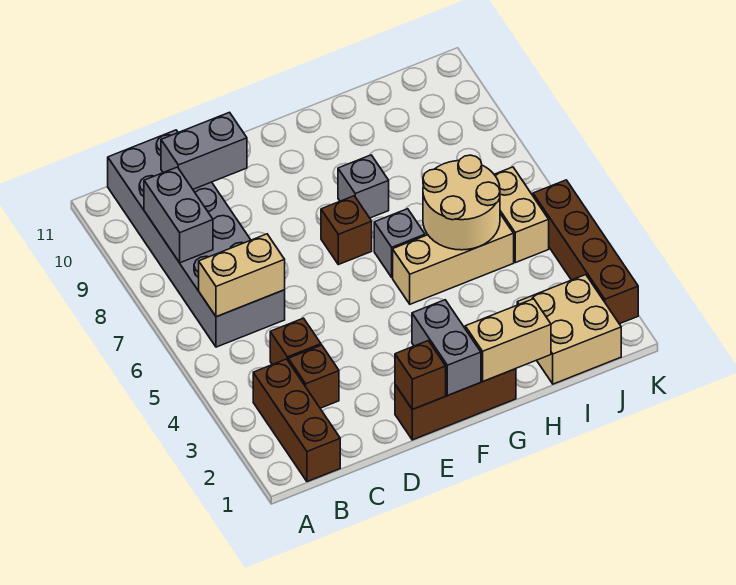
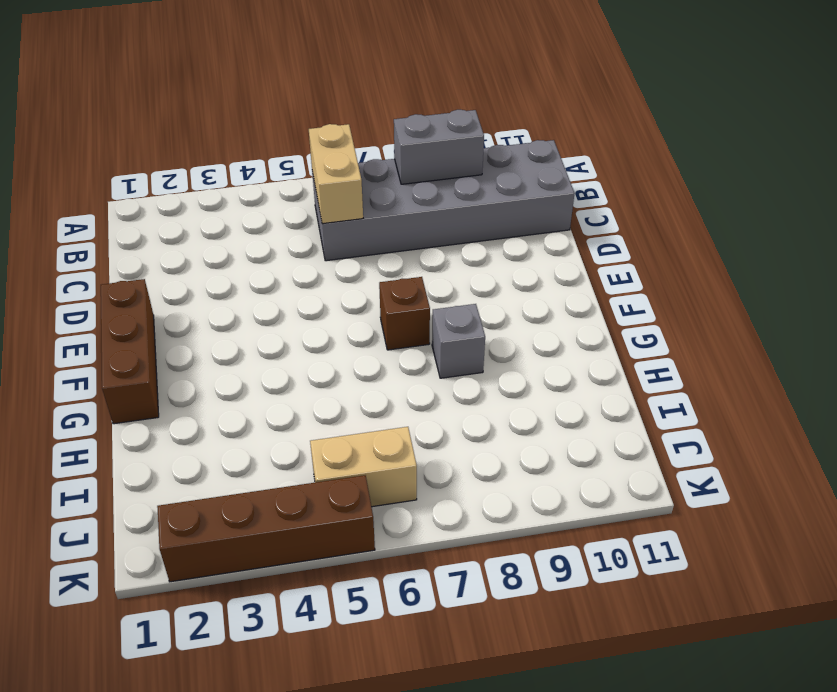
none -> brown 1x3 brick [253,359,340,482]
none -> brown 1x1 brick [288,345,339,408]
none -> brown 1x1 brick [270,318,321,365]

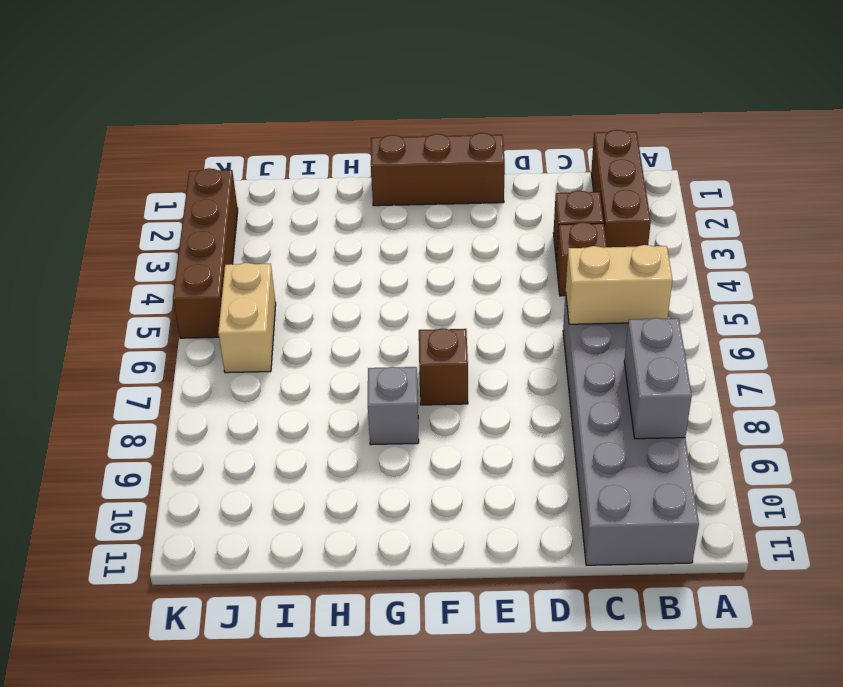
none -> tan 1x3 brick [393,214,514,304]
none -> grey 1x1 brick [374,209,425,277]
none -> tan 2x2 brick [517,275,621,384]

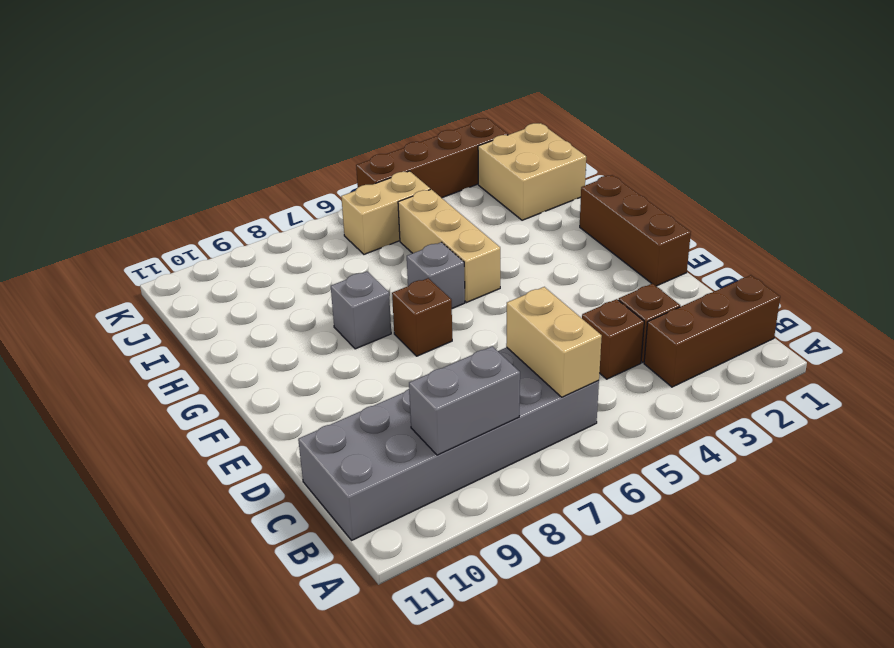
none -> grey 1x2 brick [161,112,247,189]
none -> brown 1x1 brick [395,341,446,409]
none -> grey 1x2 brick [412,300,481,395]

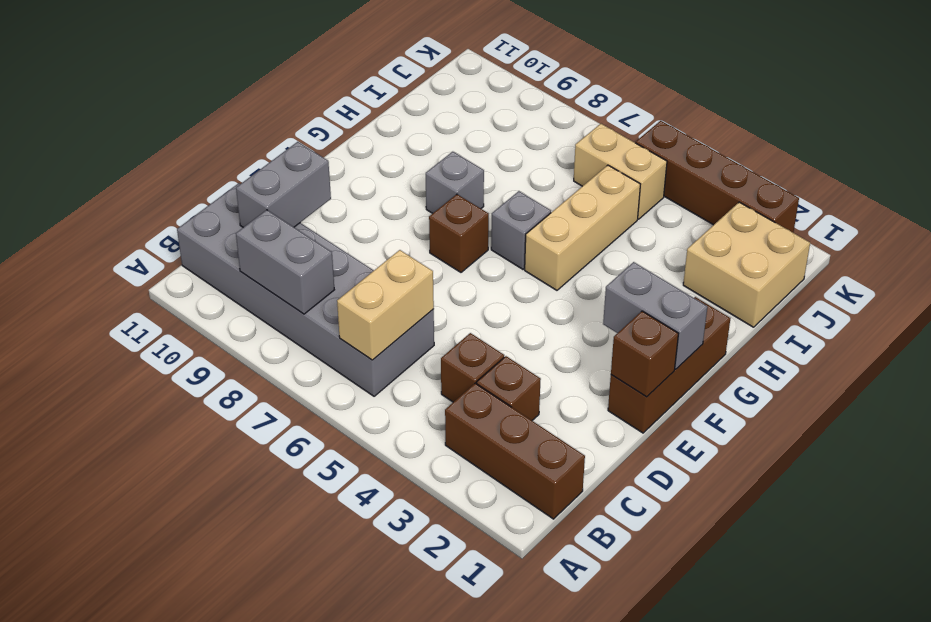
none -> tan 1x2 brick [465,299,551,381]
none -> tan 2x2 round brick [423,155,500,250]

